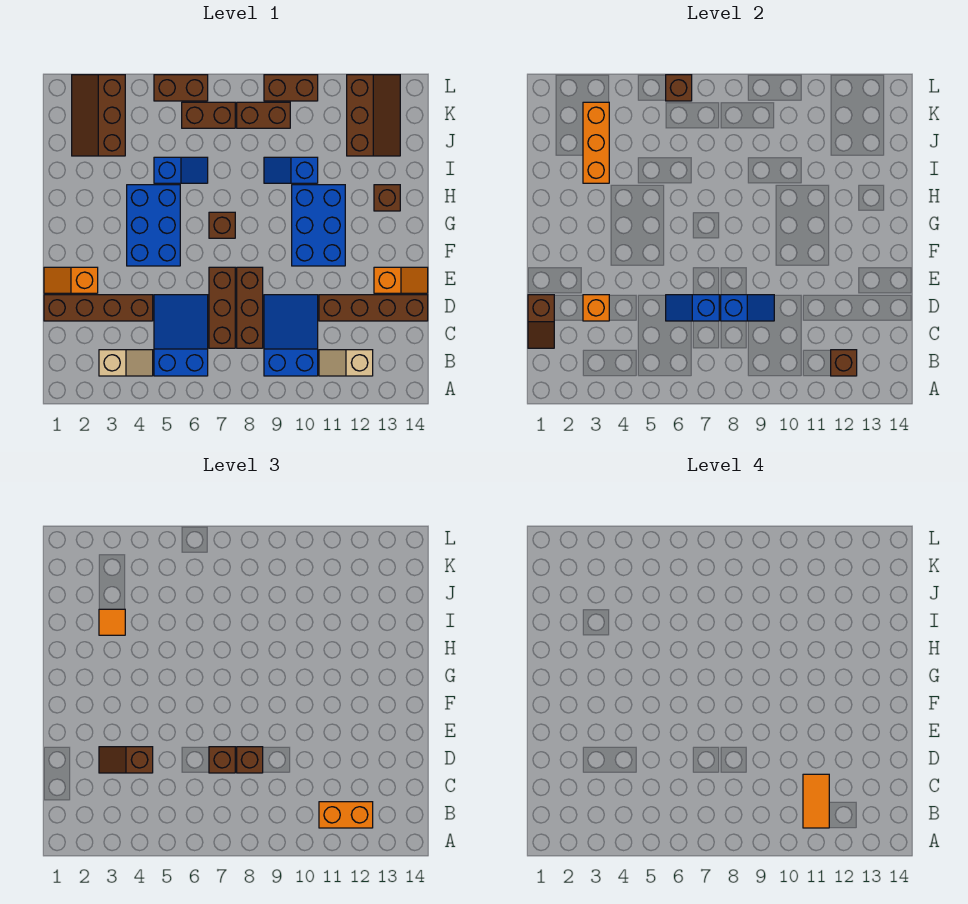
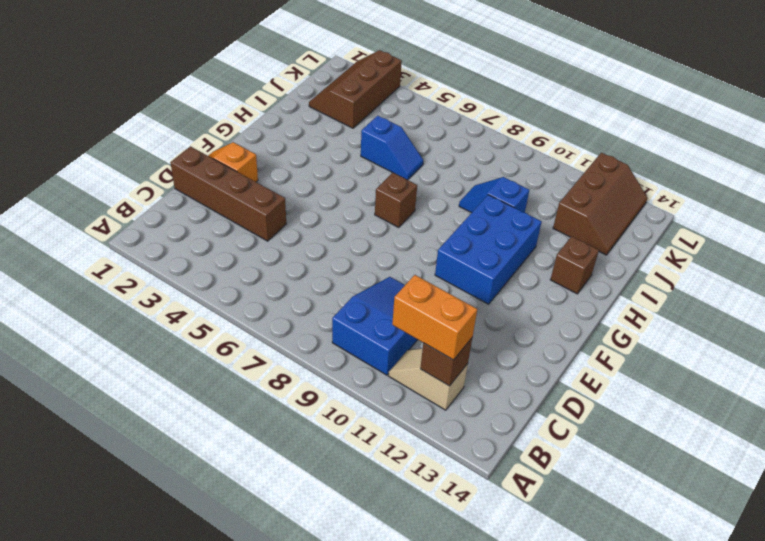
none -> tan 1x2 slope [99,350,153,376]
none -> blue 2x3 slope [154,295,208,376]
none -> brown 1x3 brick [209,267,235,348]
none -> brown 1x3 brick [237,267,263,348]

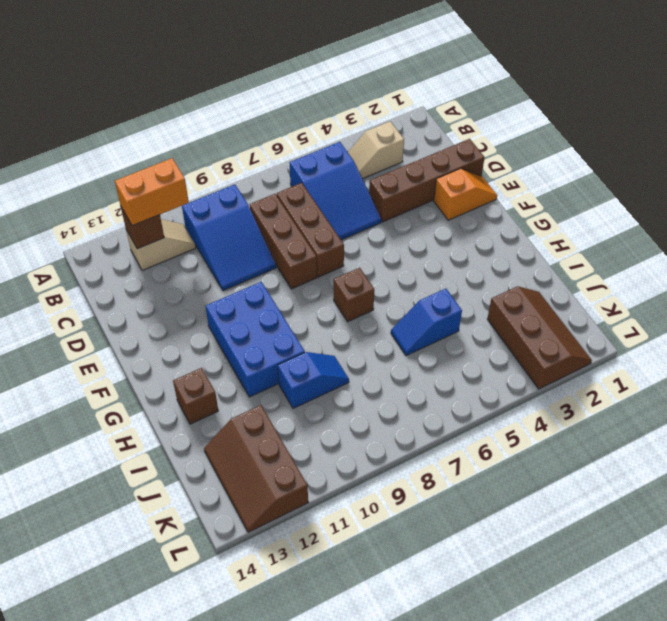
none -> brown 1x4 brick [319,295,428,321]
none -> orange 1x2 slope [374,267,428,293]
none -> blue 2x3 brick [127,185,180,266]
none -> brown 1x2 brick [182,102,235,128]

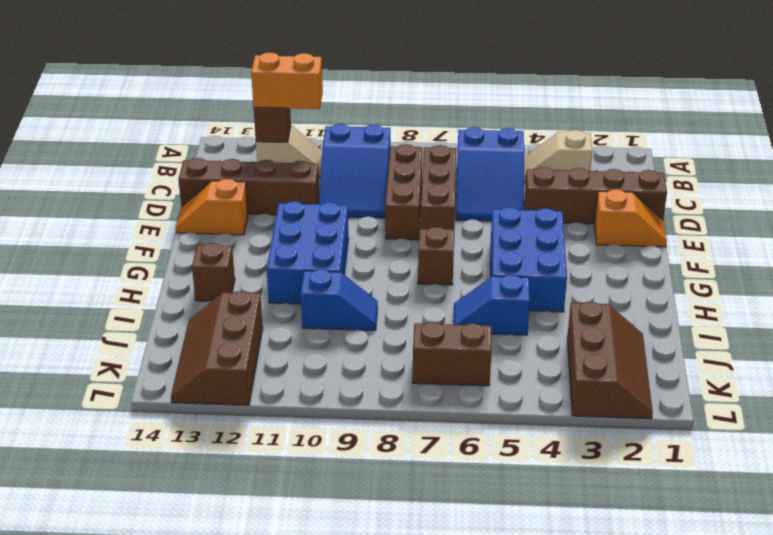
none -> brown 1x2 brick [237,102,290,128]
none -> brown 1x2 brick [154,75,208,101]
none -> brown 1x2 brick [264,75,318,101]
none -> brown 1x2 slope [528,295,554,348]

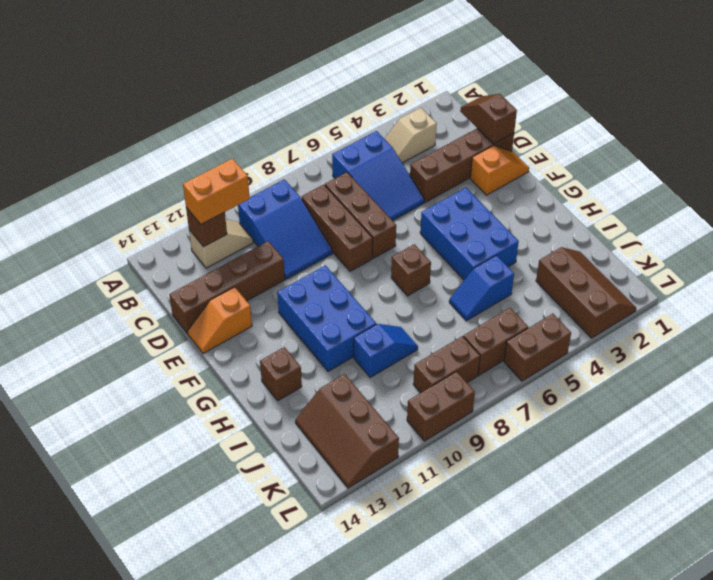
none -> orange 1x1 brick [583,295,609,321]
none -> blue 1x2 slope [666,295,719,321]
none -> blue 1x2 slope [721,295,774,321]
none -> orange 1x3 brick [583,102,609,183]

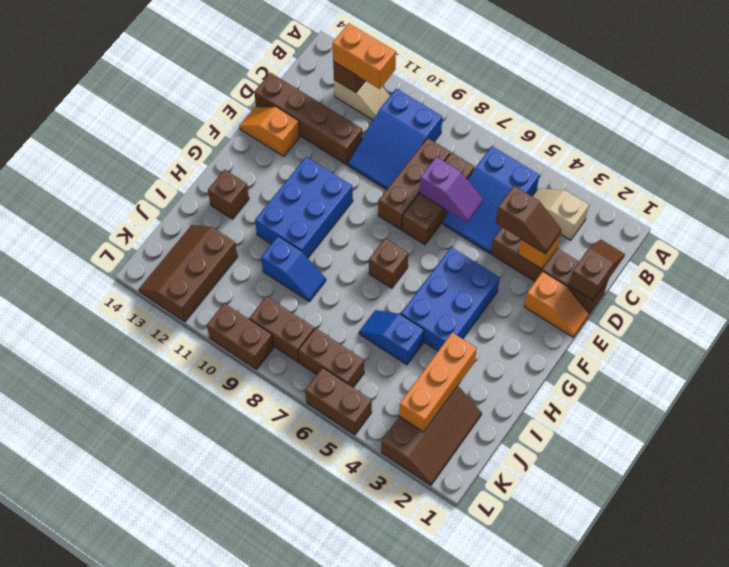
purple 1x2 slope [419,157,483,223] -> blue 1x2 slope [666,295,719,321]
none -> blue 1x2 slope [721,295,774,321]
none -> brown 1x1 brick [666,75,692,101]
none -> brown 1x1 brick [209,747,235,773]
none -> brown 1x1 brick [237,747,263,773]

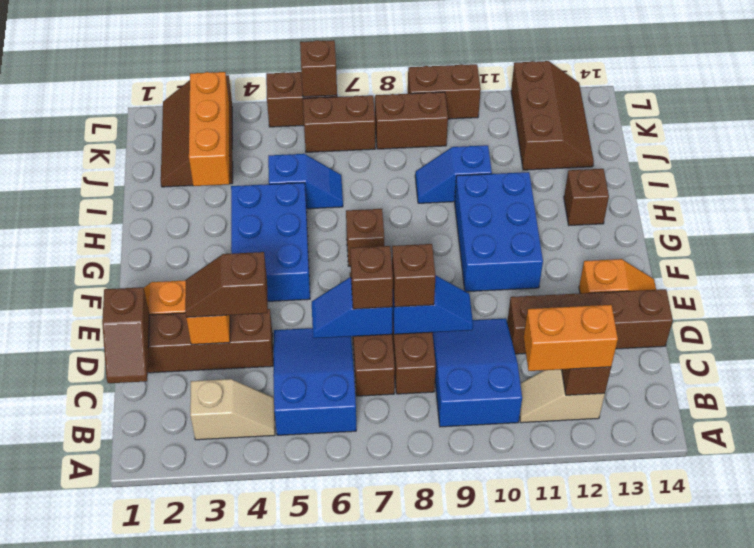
none -> orange 1x1 tile [99,609,125,635]
none -> orange 1x2 tile [803,774,829,828]

